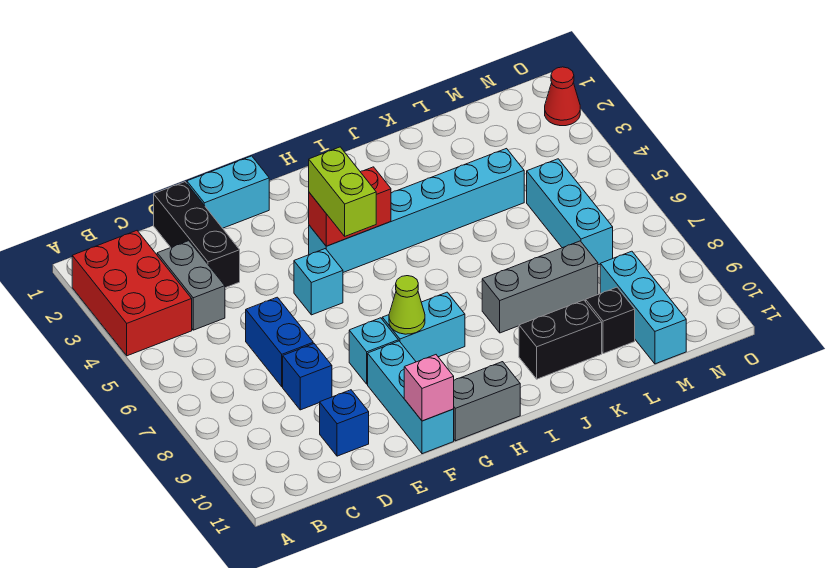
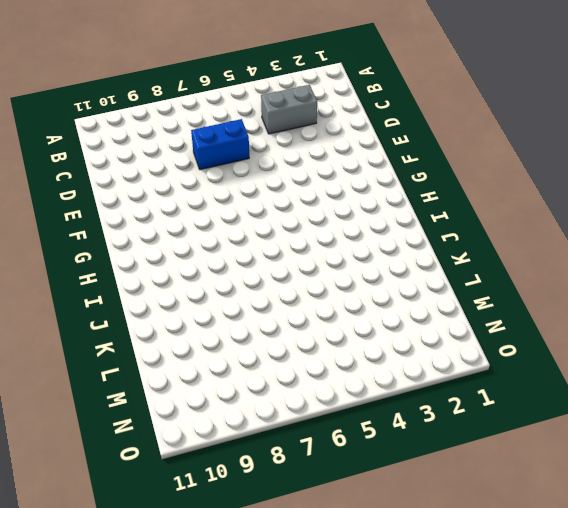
none -> red 2x3 brick [72,231,192,356]
none -> black 1x3 brick [154,182,240,288]
none -> blue 1x1 brick [283,344,332,410]

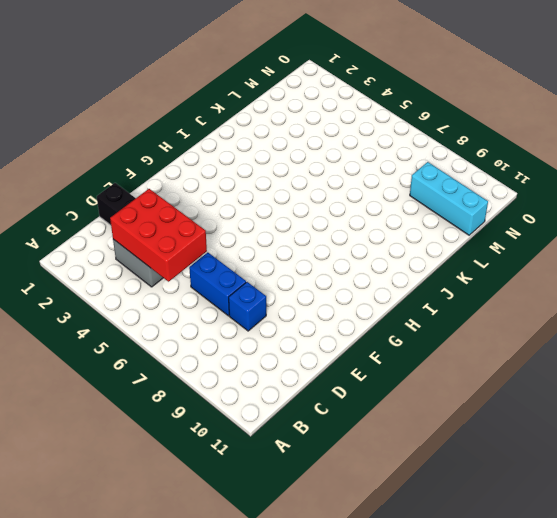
red 2x3 brick [110,189,207,282] -> red 2x3 brick moved to [72,231,192,356]
none -> blue 1x1 brick [320,390,369,456]
none -> cyan 1x2 brick [187,156,269,228]
none -> cyan 1x1 brick [294,249,343,315]

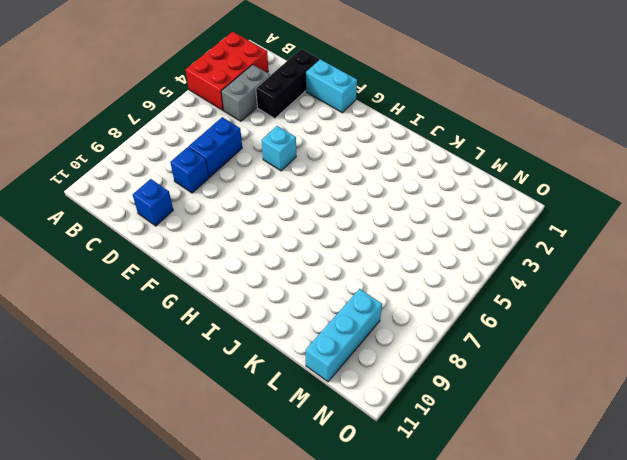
none -> cyan 1x1 brick [349,318,398,384]
none -> cyan 1x3 brick [368,341,454,454]
none -> cyan 1x6 brick [309,149,524,272]

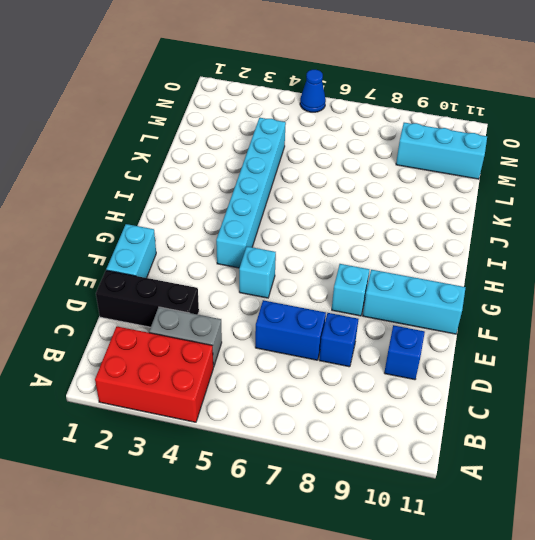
blue 1x1 cone [300,70,326,112] -> none
none -> cyan 1x2 brick [382,292,465,362]
none -> grey 1x2 brick [454,362,520,441]
none -> grey 1x3 brick [482,241,598,333]

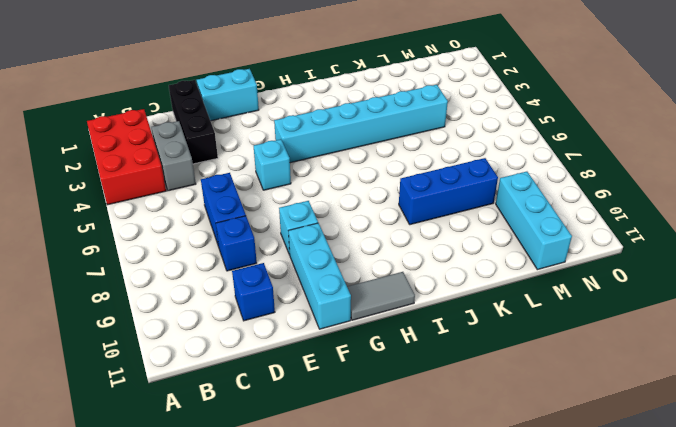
grey 1x2 tile [347,272,415,320] -> grey 1x2 brick [454,362,520,441]
blue 1x3 brick [399,158,498,225] -> grey 1x3 brick [482,241,598,333]
none -> cyan 1x2 brick [382,292,465,362]
none -> black 1x2 brick [519,300,602,379]
none -> black 1x1 brick [586,287,635,354]

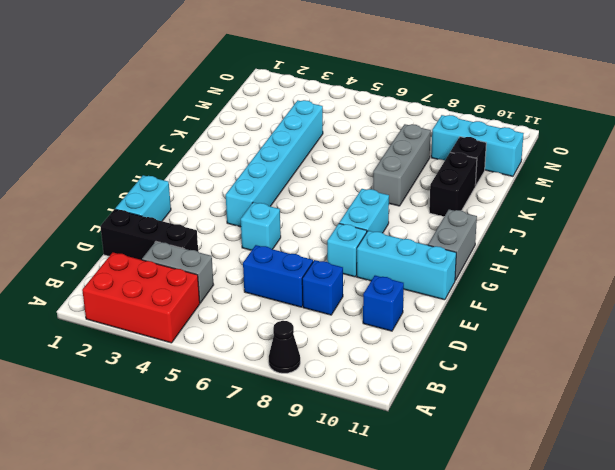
black 1x1 cone [269,321,300,373] -> none
none -> cyan 1x3 brick [527,159,613,265]
none -> red 1x1 cone [545,67,580,126]
none -> pink 1x1 brick [404,355,454,421]

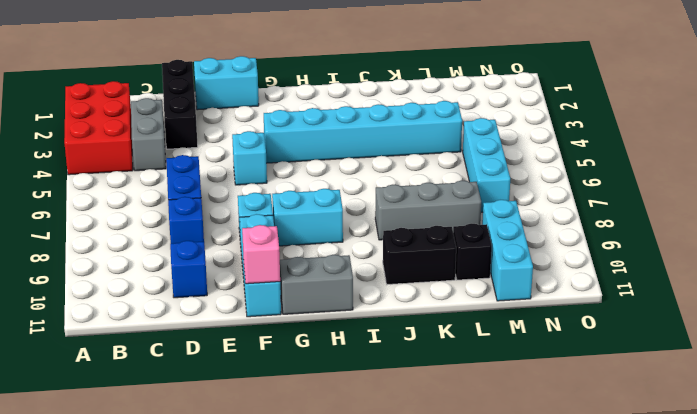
none -> red 1x1 cone [545,67,580,126]
none -> red 1x2 brick [309,167,391,246]
none -> lime 1x1 cone [389,276,425,334]

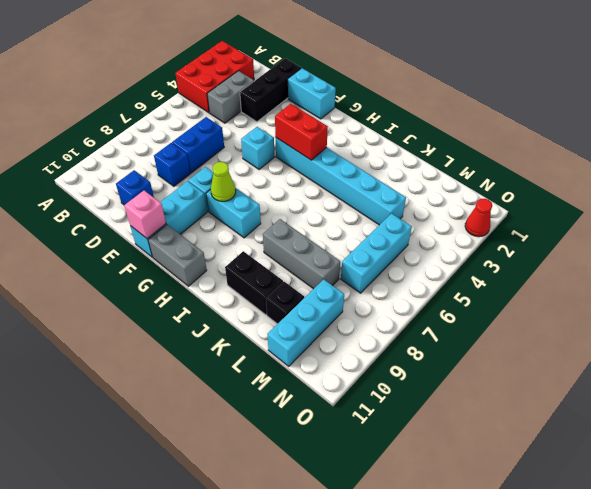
none -> lime 1x2 brick [309,147,376,236]

